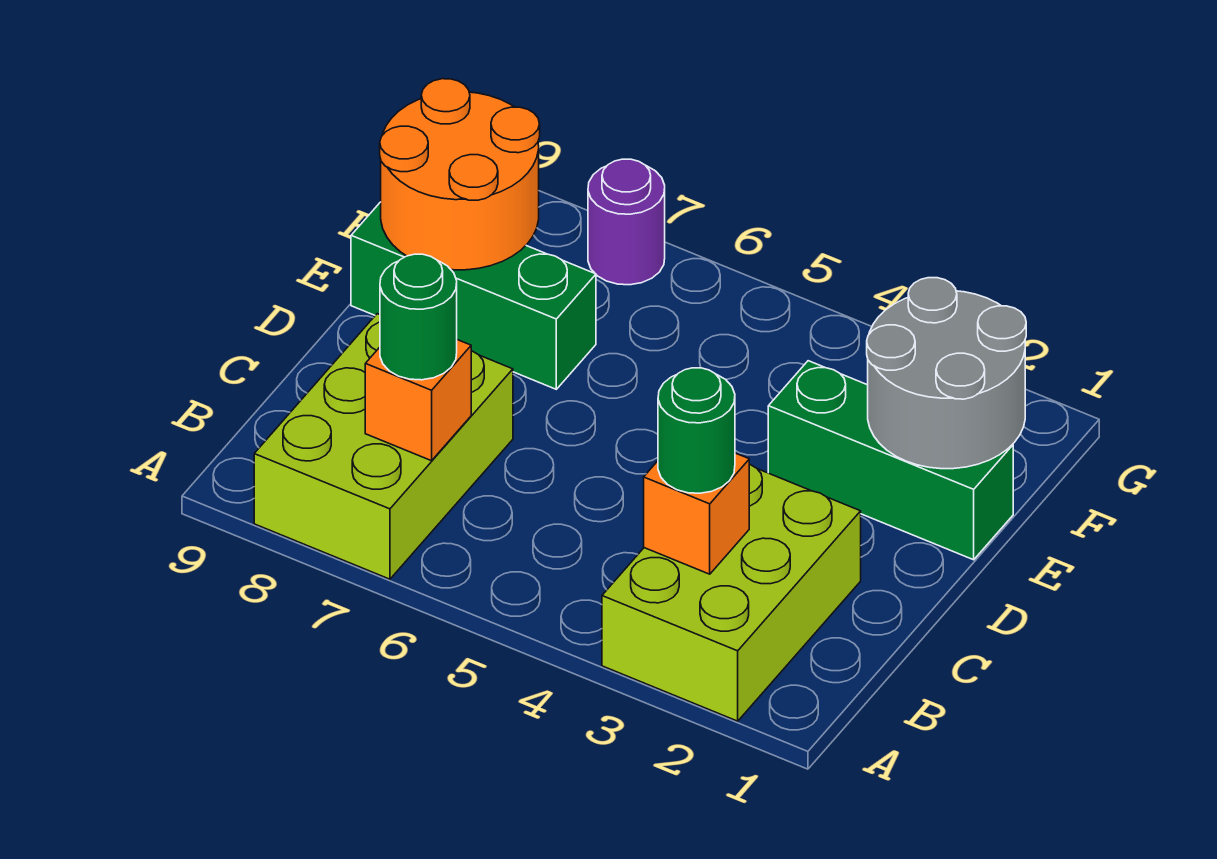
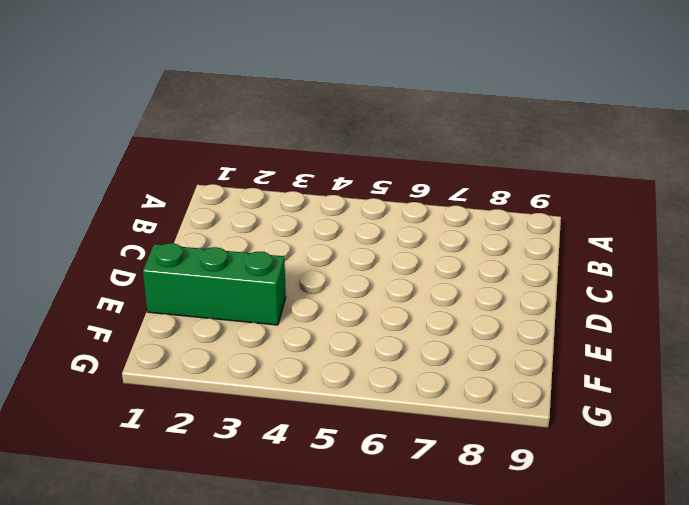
none -> lime 2x3 brick [602,464,861,721]
none -> lime 2x3 brick [254,314,513,579]

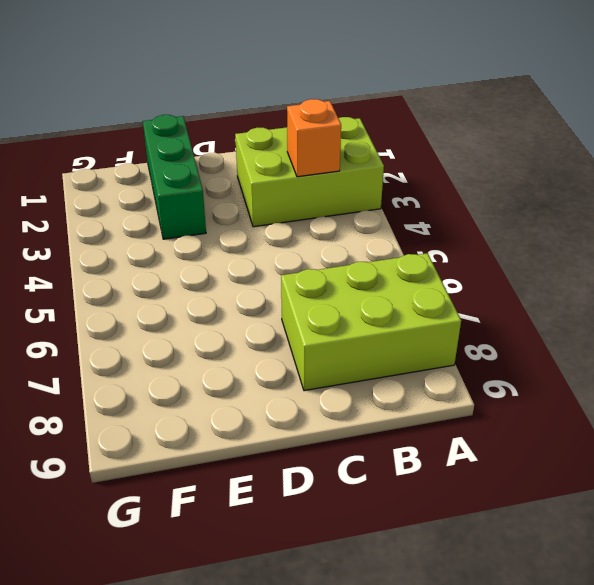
none -> green 1x3 brick [351,202,596,389]
none -> purple 1x1 round brick [588,159,665,285]

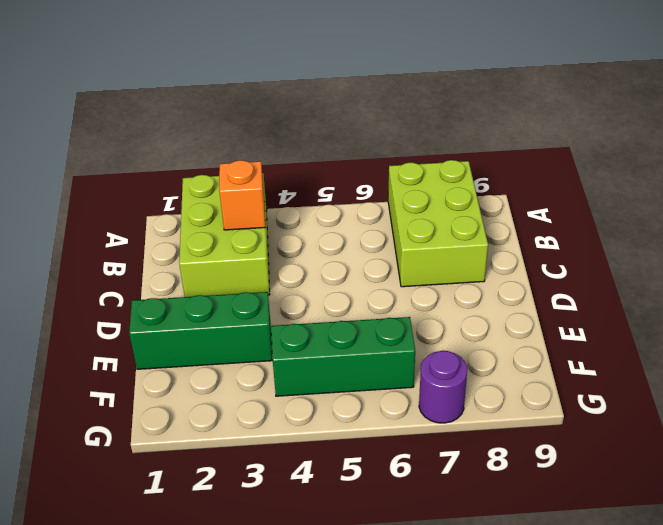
green 1x3 brick [271,317,415,396] -> green 1x3 brick moved to [351,202,596,389]
none -> orange 1x1 brick [365,340,471,461]
none -> grey 2x2 round brick [867,278,1026,469]

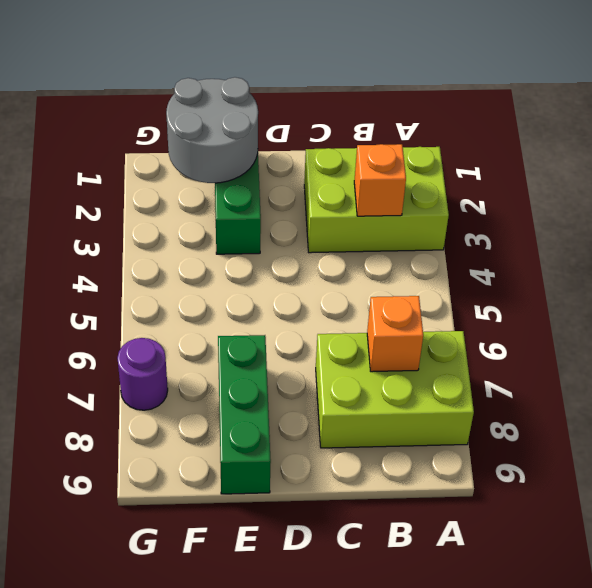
none -> orange 2x2 round brick [380,79,540,270]
none -> green 1x1 round brick [658,368,735,493]

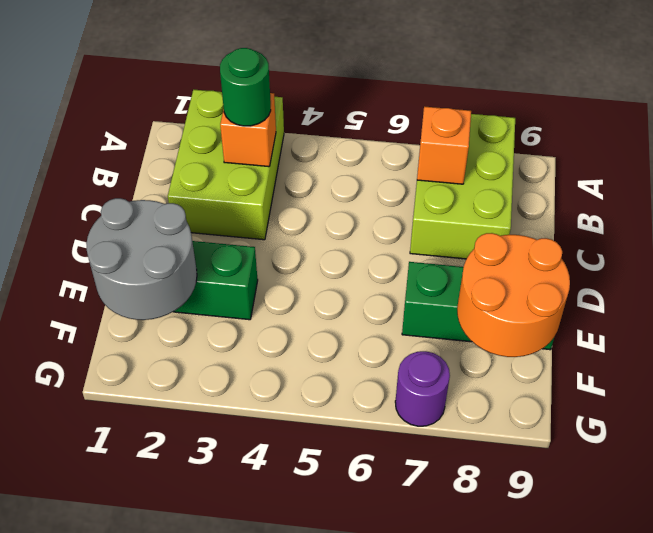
none -> green 1x1 round brick [380,254,457,380]

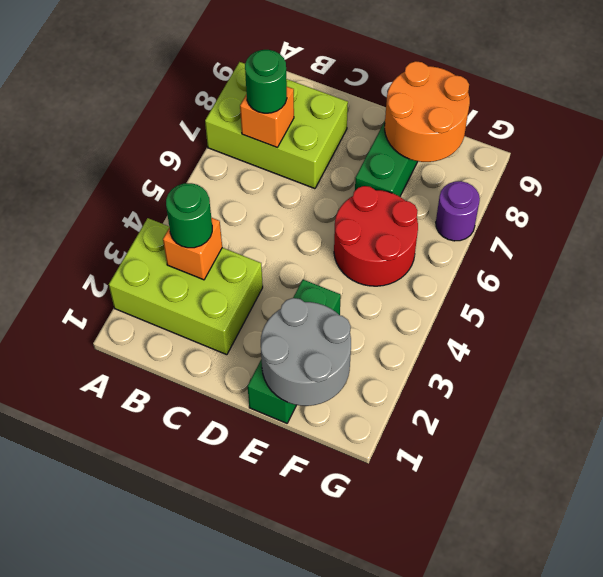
red 2x2 round brick [334,186,418,286] -> none

